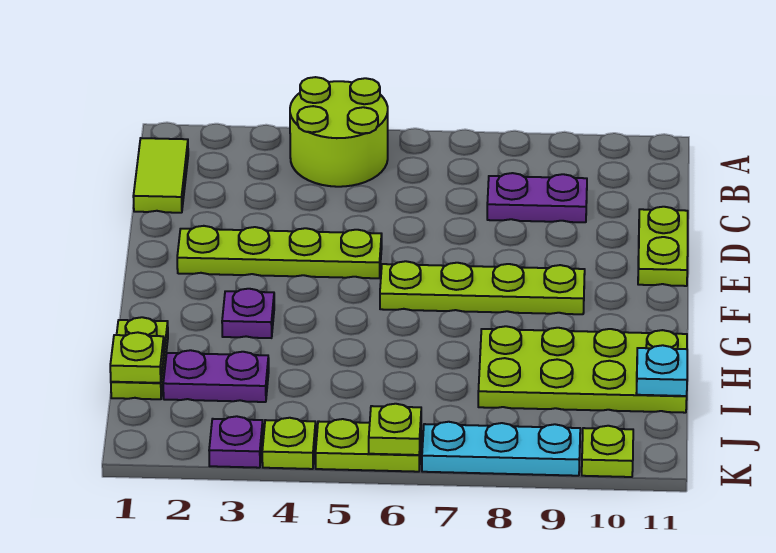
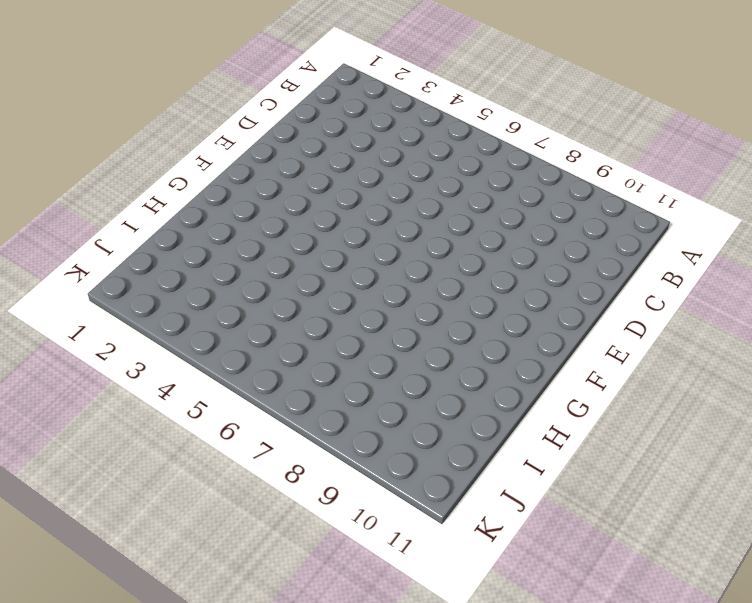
none -> lime 2x2 round brick [290,77,388,187]
none -> lime 1x2 tile [133,138,188,213]
none -> purple 1x2 plate [487,173,587,222]

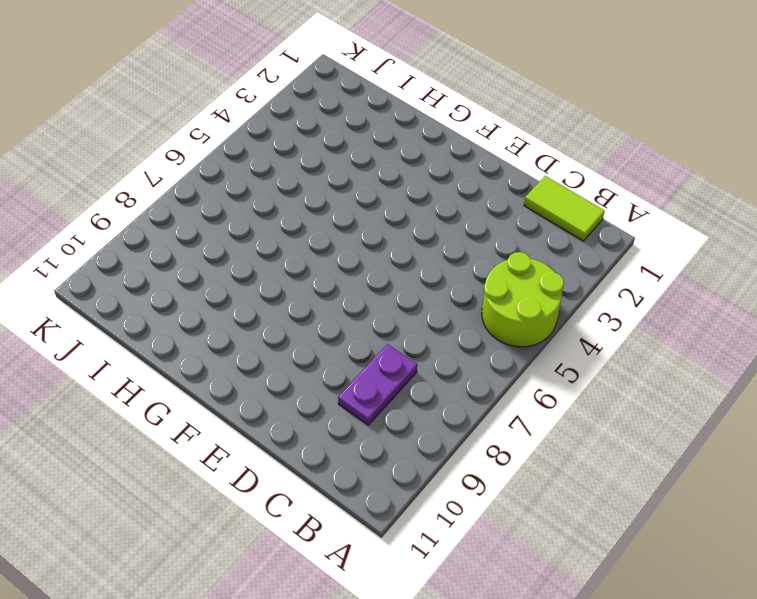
none -> lime 1x2 plate [638,207,688,286]
none -> lime 1x4 plate [177,226,382,278]
none -> lime 1x4 plate [380,261,585,314]

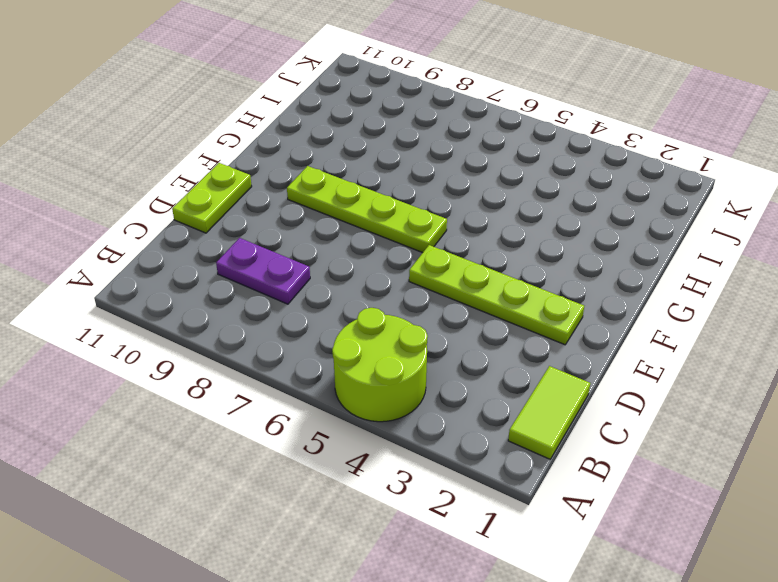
none -> purple 1x1 plate [222,289,274,338]
none -> lime 1x2 plate [111,317,168,399]
none -> lime 2x4 plate [478,326,687,413]

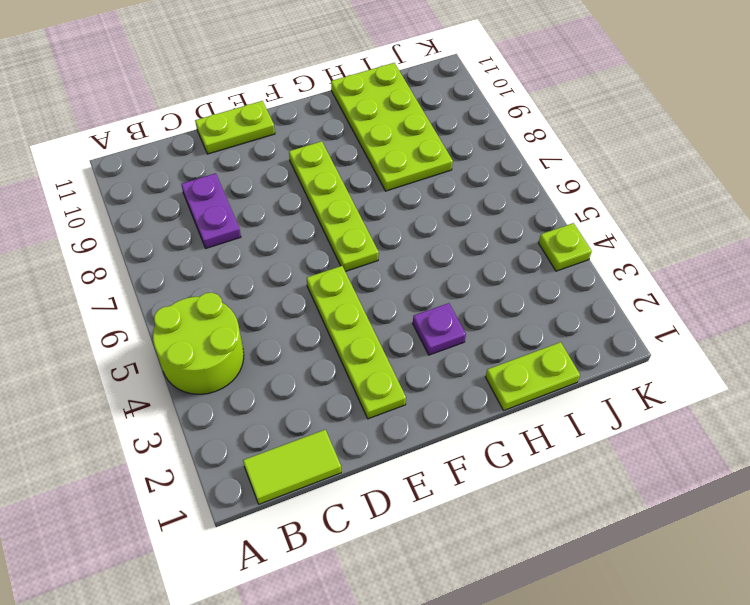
none -> purple 1x2 plate [163,350,269,402]
none -> purple 1x1 plate [209,416,263,468]
none -> lime 1x2 plate [316,419,421,472]

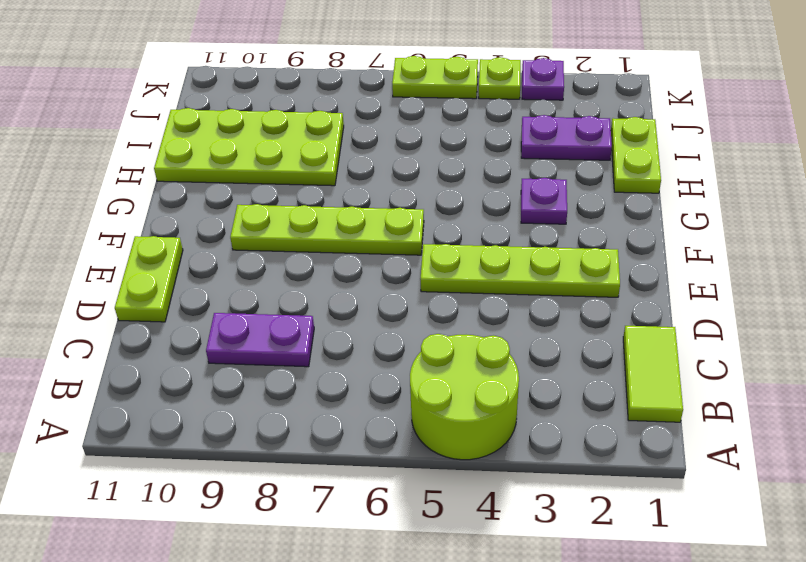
none -> cyan 1x3 plate [422,422,580,476]
none -> lime 1x1 plate [582,426,633,477]
none -> lime 1x1 plate [110,332,164,383]

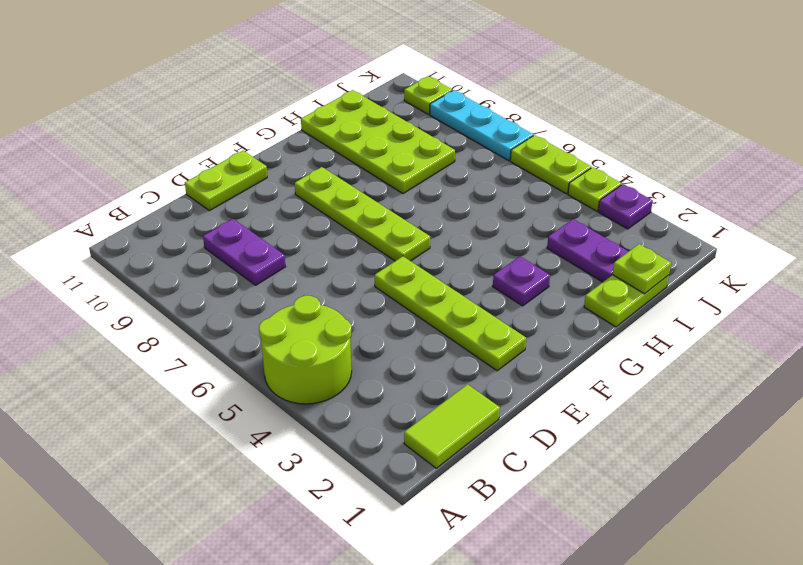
none -> cyan 1x1 plate [636,345,687,396]
none -> lime 1x1 plate [369,404,421,455]

